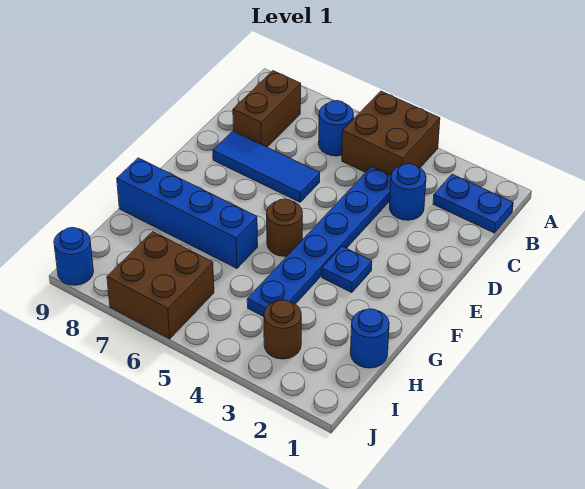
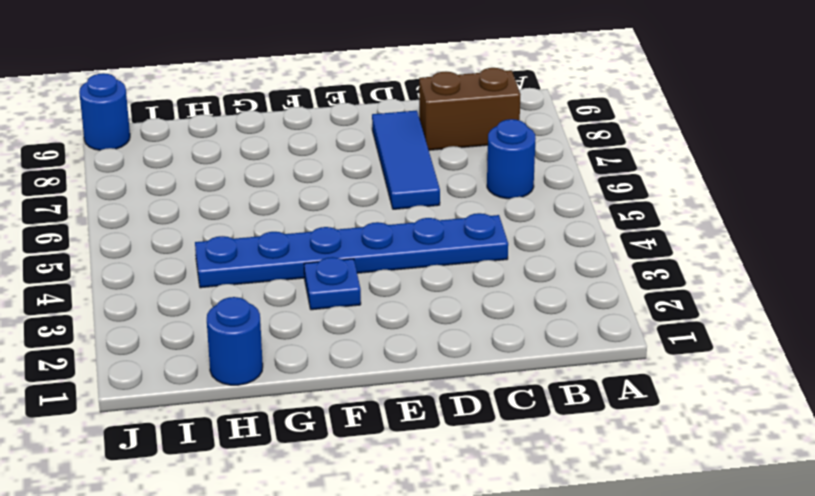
none -> brown 2x2 brick [342,91,440,175]
none -> blue 1x2 plate [433,174,513,233]
none -> blue 1x1 round brick [389,164,426,220]

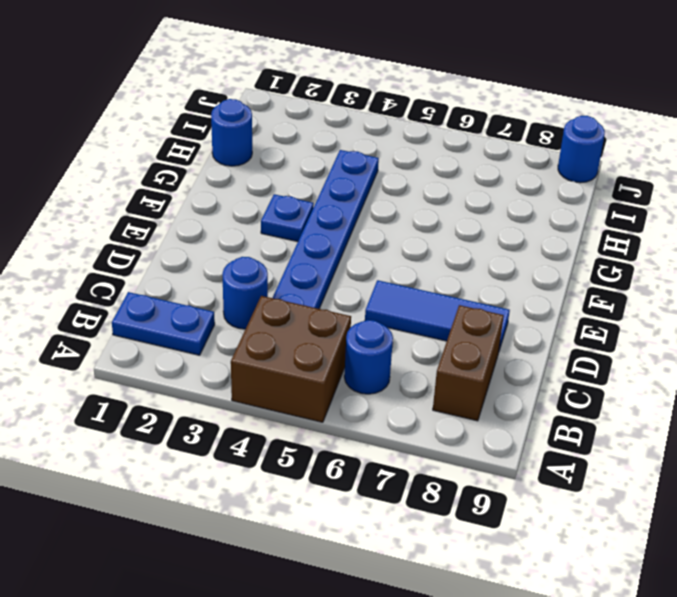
none -> brown 1x1 round brick [267,199,302,256]
none -> blue 1x4 brick [117,158,258,268]
none -> brown 1x1 round brick [264,300,301,359]

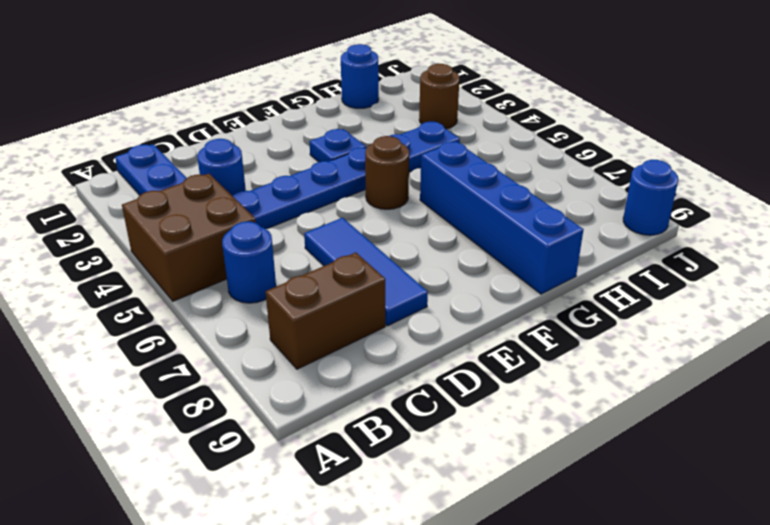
none -> brown 2x2 brick [107,232,214,339]

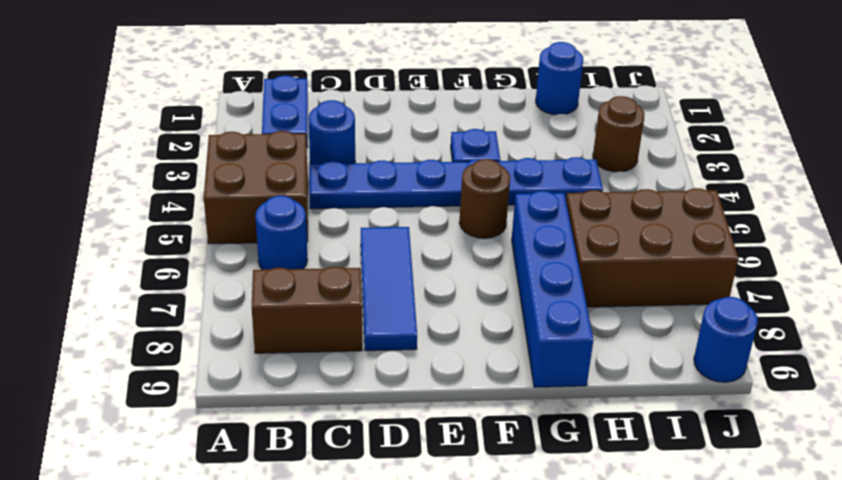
brown 2x3 brick [566,188,738,307] -> brown 2x2 brick [107,232,214,339]

